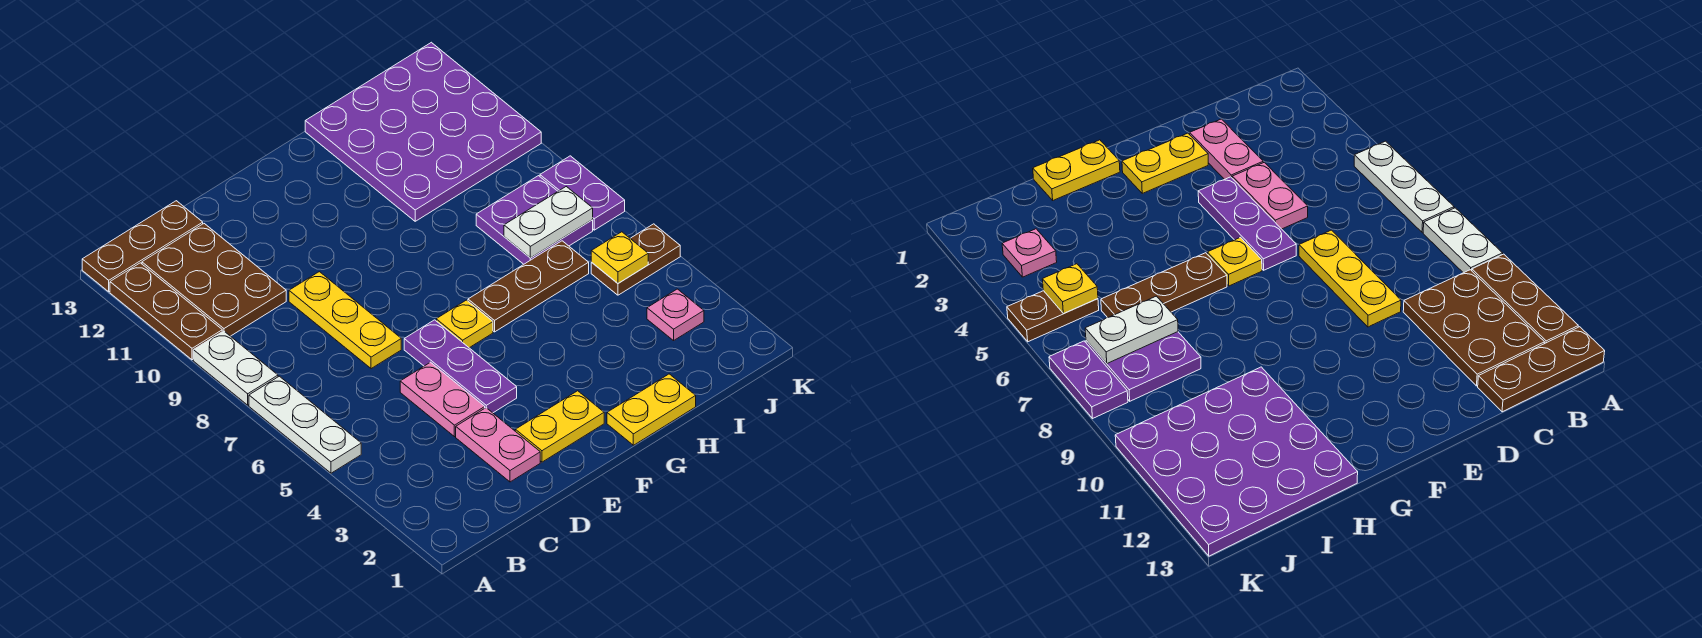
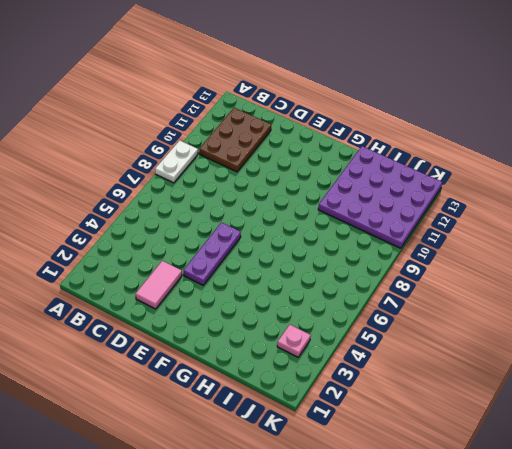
pink 1x2 tile [136,261,182,309] -> pink 1x2 plate [456,408,540,482]
none -> white 1x3 plate [249,376,361,473]
none -> brown 1x3 plate [110,263,222,360]
none -> brown 1x3 plate [82,201,203,292]

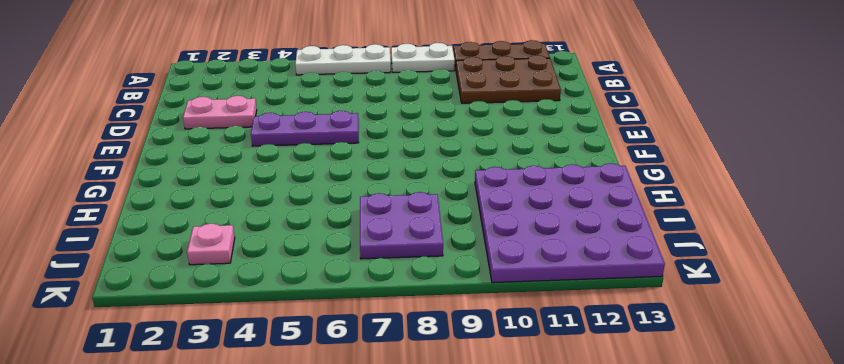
none -> brown 1x3 plate [82,201,203,292]
none -> pink 1x2 plate [400,362,485,437]
none -> yellow 1x3 plate [289,272,401,369]

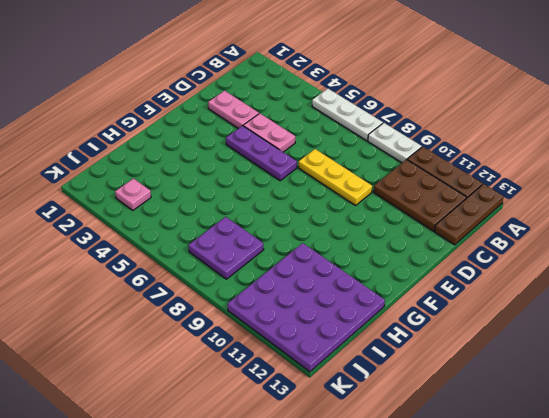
none -> yellow 1x2 plate [515,391,604,462]
none -> yellow 1x1 plate [436,300,493,348]
none -> yellow 1x2 plate [607,374,696,445]

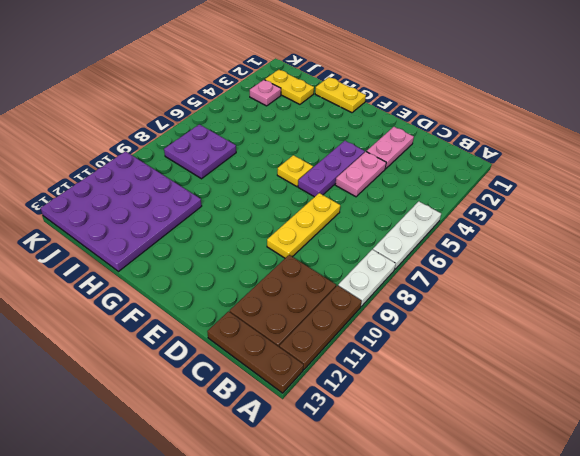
yellow 1x2 plate [265,70,314,104] -> yellow 1x2 plate moved to [515,391,604,462]
none -> brown 1x3 plate [468,241,589,332]
none -> brown 1x2 plate [591,224,680,295]
none -> purple 1x2 plate [540,156,625,230]

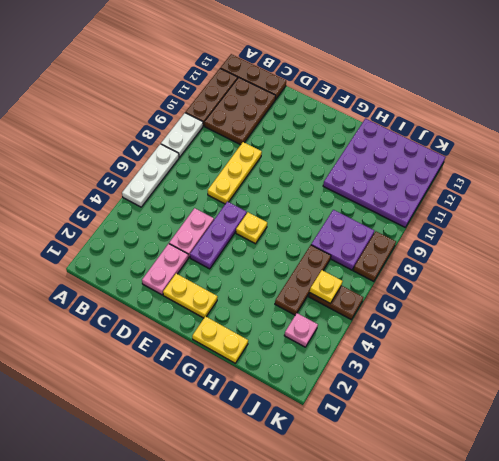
brown 1x3 plate [275,245,331,315] -> brown 1x3 plate turned to [468,241,589,332]
brown 1x2 plate [353,232,396,282] -> purple 1x2 plate [540,156,625,230]
none -> white 1x2 plate [504,187,593,258]

